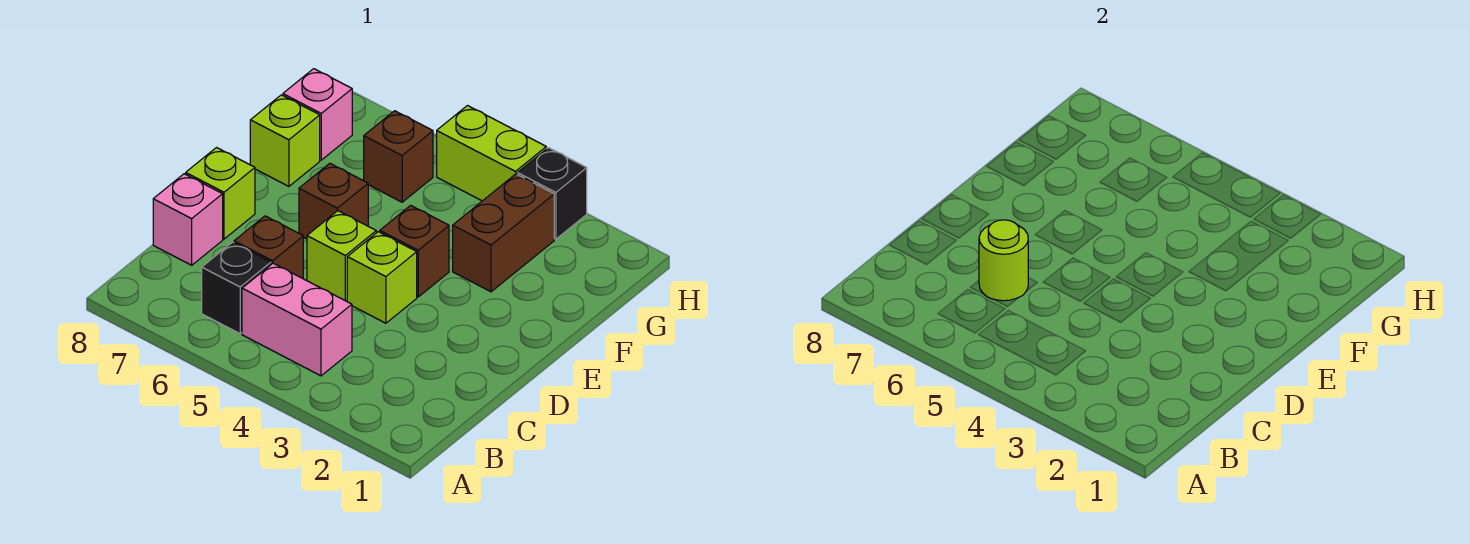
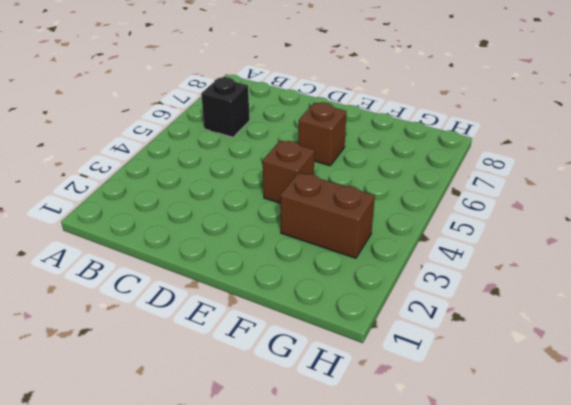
none -> pink 1x2 brick [242,263,352,376]
none -> brown 1x1 brick [234,216,303,278]
none -> pink 1x1 brick [153,174,223,265]

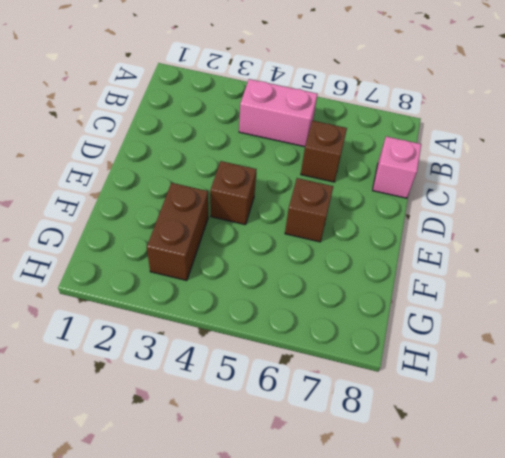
none -> black 1x1 brick [202,242,271,334]
none -> lime 1x1 brick [347,232,417,323]
none -> lime 1x1 brick [307,211,376,301]

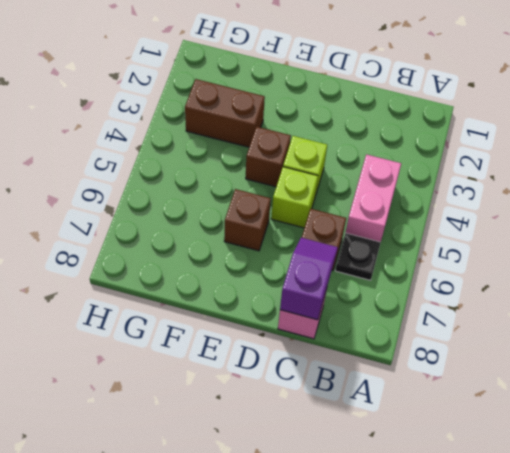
black 1x1 plate [335,233,381,280] -> black 1x1 brick [202,242,271,334]
purple 1x2 slope [280,238,338,320] -> none
none -> lime 1x1 brick [186,148,255,239]
none -> lime 1x1 brick [250,95,320,186]
none -> brown 1x1 brick [364,111,433,202]

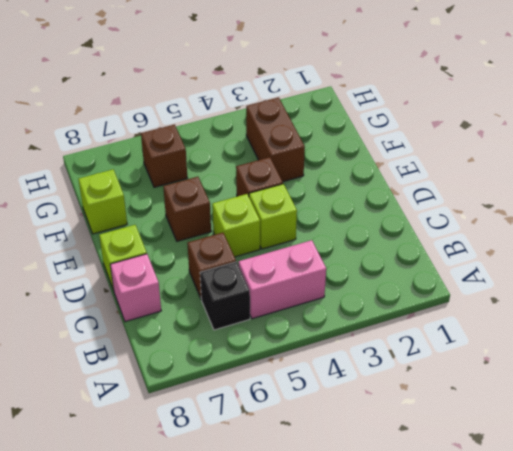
none -> pink 1x1 brick [283,69,352,160]
none -> black 1x1 brick [517,148,587,239]
none -> lime 1x2 brick [437,106,546,201]

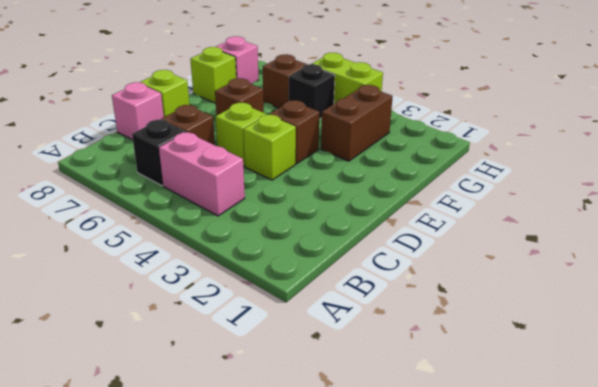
black 1x1 brick [289,64,335,119] -> black 1x1 brick moved to [517,148,587,239]
none -> lime 1x1 round brick [979,220,1028,301]

